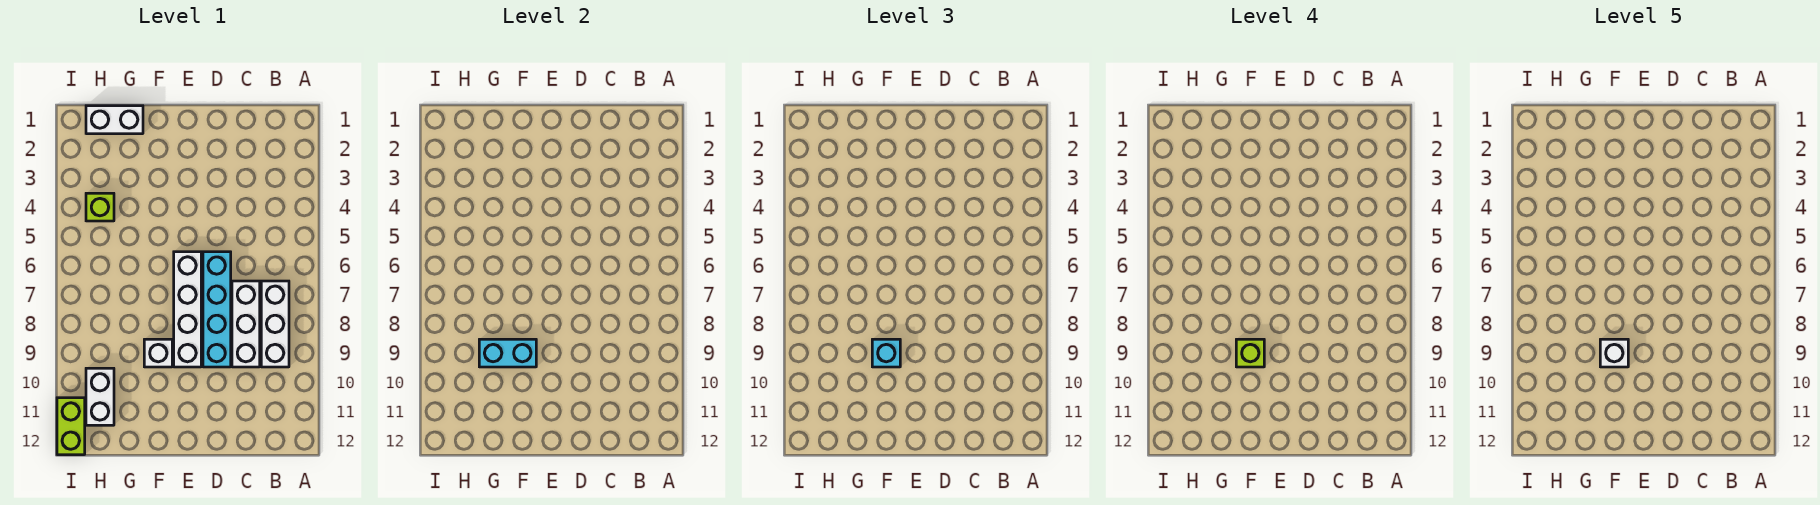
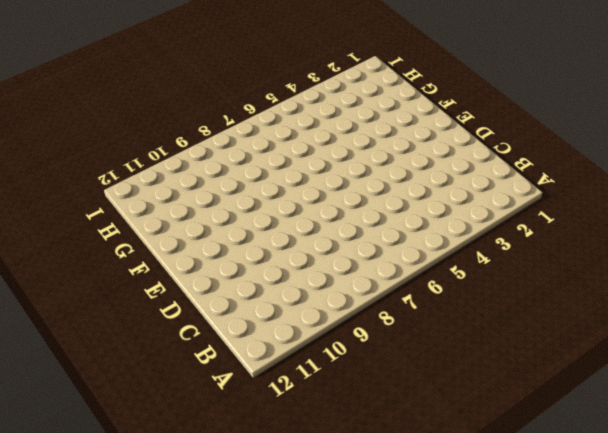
none -> white 1x3 brick [261,281,289,367]
none -> white 1x3 brick [232,281,260,367]
none -> cyan 1x4 brick [203,252,231,367]

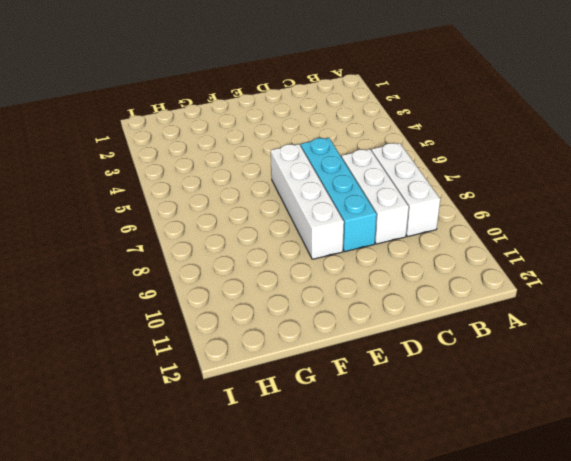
none -> white 1x1 brick [144,339,172,367]
none -> white 1x2 brick [86,106,143,134]
none -> lime 1x1 brick [86,193,114,221]

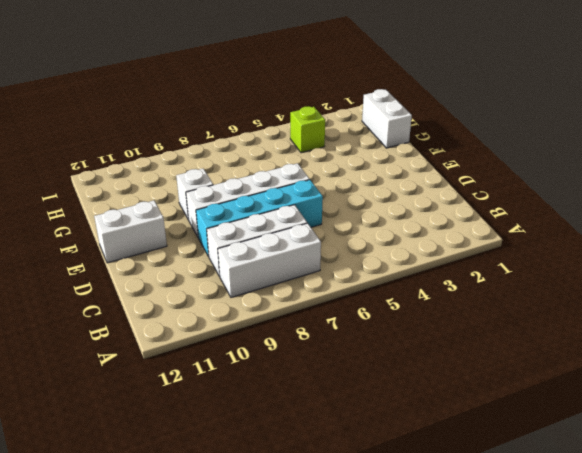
white 1x2 brick [94,201,167,263] -> white 1x2 brick moved to [86,368,114,425]
none -> lime 1x2 brick [57,398,85,455]
none -> cyan 1x2 brick [479,339,536,367]
none -> cyan 1x1 brick [872,339,900,367]

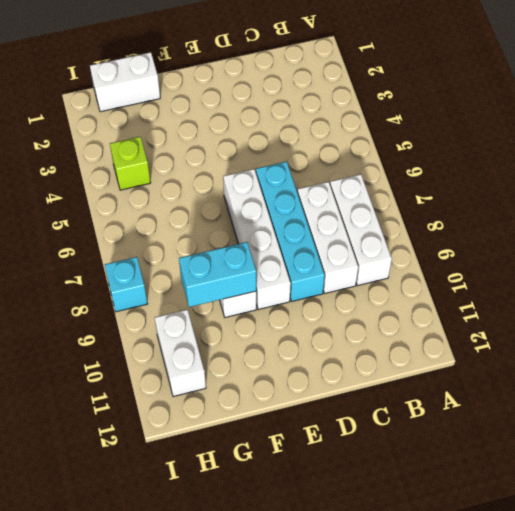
cyan 1x1 brick [105,257,147,312] -> cyan 1x1 brick moved to [872,339,900,367]
none -> lime 1x2 brick [57,398,85,455]
none -> lime 1x1 brick [1236,339,1264,367]
none -> white 1x1 brick [1600,339,1628,367]

